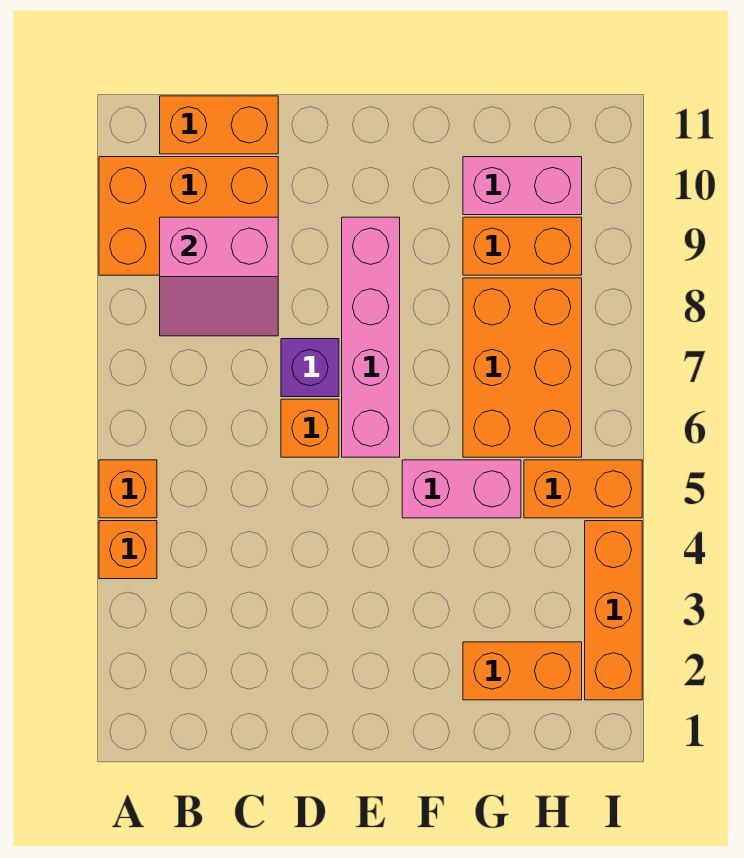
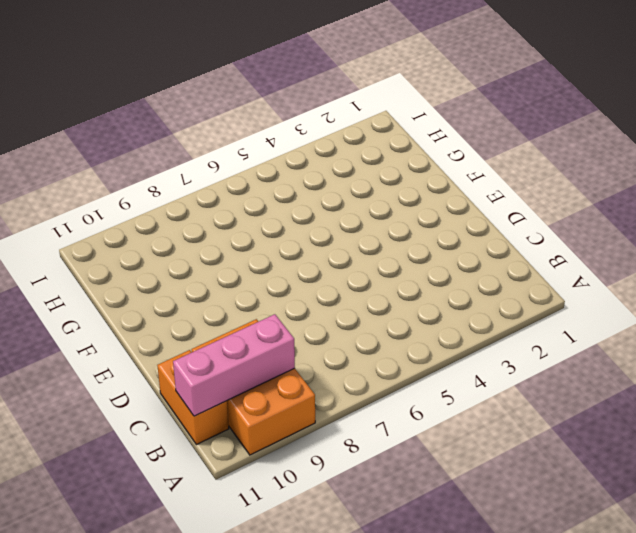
pink 1x3 brick [173,314,295,416] -> pink 2x2 slope [160,217,278,336]
none -> orange 1x1 brick [99,521,157,579]
none -> orange 1x1 brick [99,460,157,518]
none -> orange 1x1 brick [281,399,339,457]

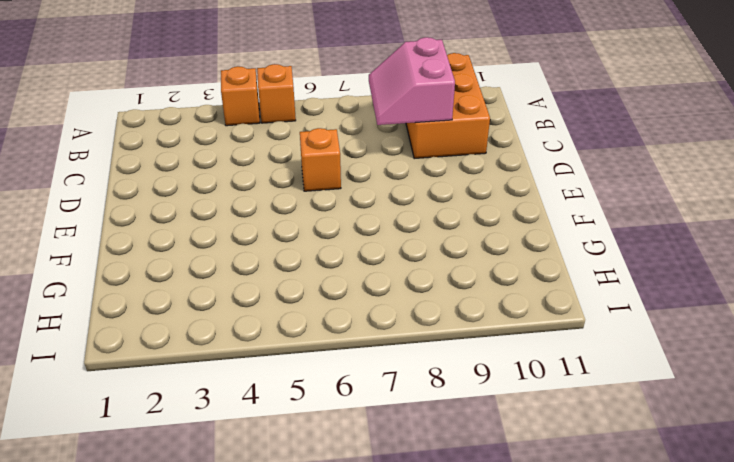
none -> orange 1x2 brick [160,96,278,154]
none -> purple 1x1 brick [281,339,339,397]
none -> pink 1x4 brick [342,217,400,457]

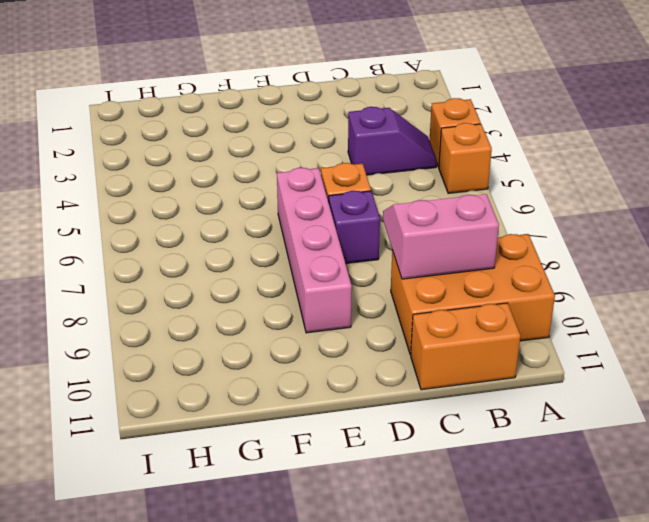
purple 1x2 slope [348,107,437,175] -> none
none -> pink 1x2 brick [402,460,521,518]
none -> orange 1x2 brick [463,642,582,700]
none -> orange 2x3 brick [463,278,582,457]

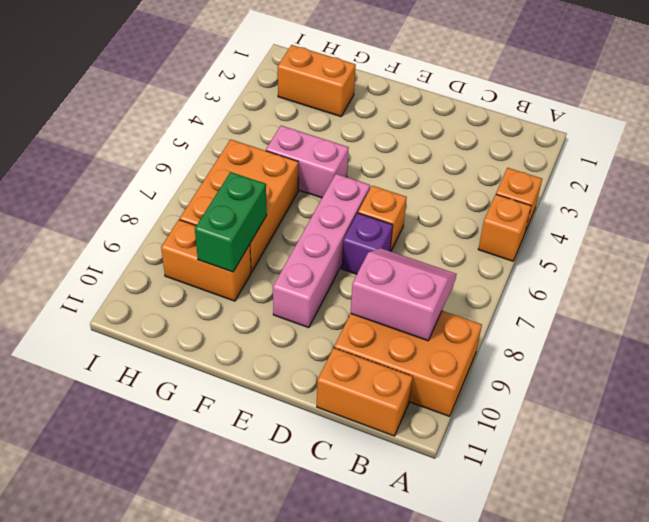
green 1x2 brick [195,172,267,272] -> none
none -> pink 1x2 brick [463,157,582,215]
none -> orange 1x2 brick [524,460,642,518]
none -> orange 1x3 brick [585,521,642,700]

